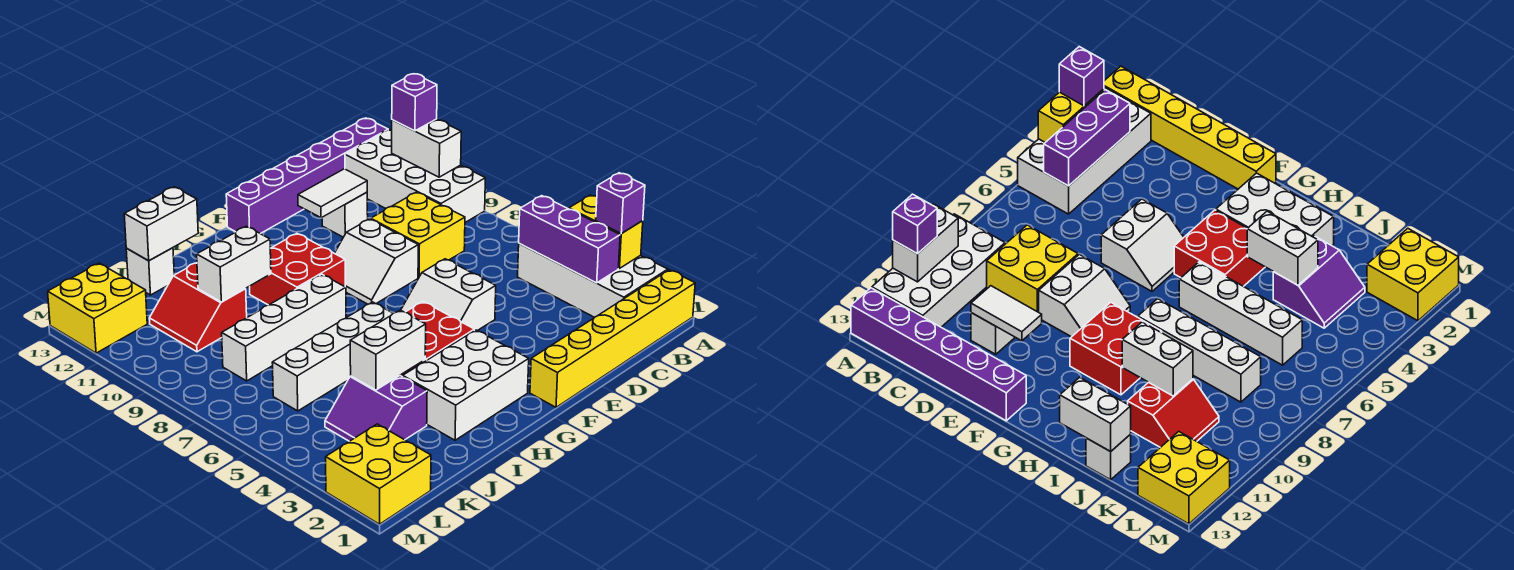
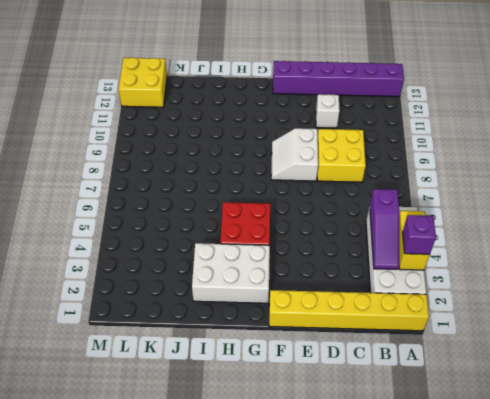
purple 1x3 slope [370,189,399,269] -> purple 1x3 brick [519,196,620,283]
none -> white 2x4 brick [345,130,485,222]
none -> white 2x2 slope [401,259,496,331]
none -> red 2x2 brick [250,234,345,305]

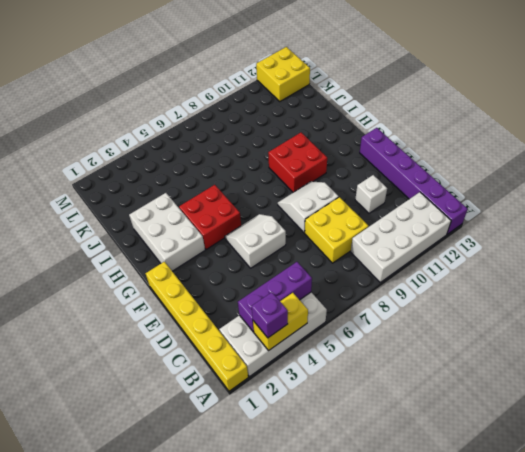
none -> white 1x4 brick [272,302,393,411]
none -> white 1x4 brick [222,274,346,381]
none -> purple 2x2 slope [325,376,427,441]

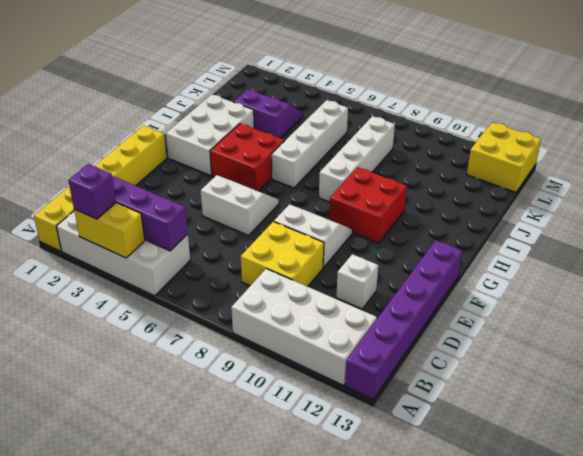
none -> red 2x2 slope [149,263,247,352]
none -> white 1x1 brick [126,248,174,295]
none -> yellow 2x2 brick [326,424,431,524]

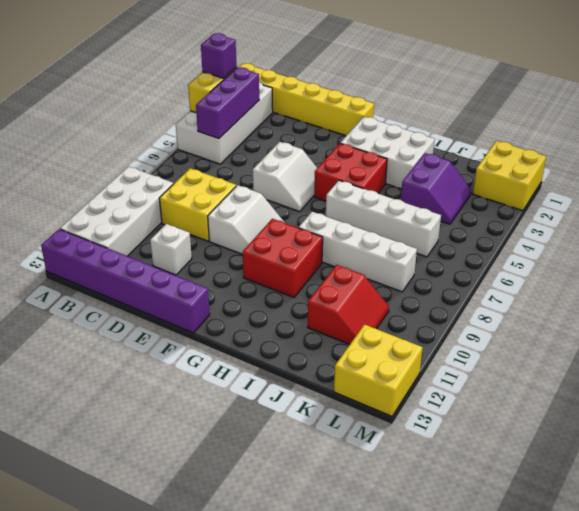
none -> white 1x1 brick [126,248,174,295]
none -> white 1x2 brick [392,119,461,177]
none -> white 1x2 tile [298,169,367,218]

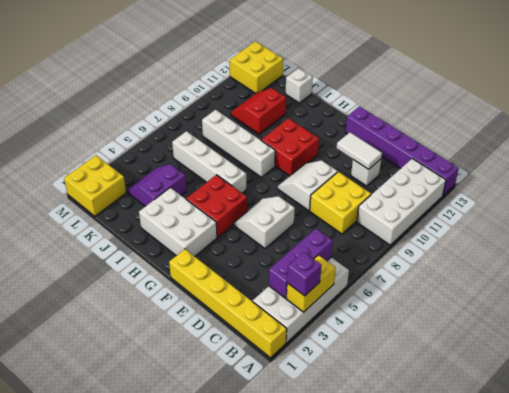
none -> white 1x2 brick [392,119,461,177]
none -> white 1x2 brick [350,310,426,390]
none -> white 1x2 brick [197,226,271,302]

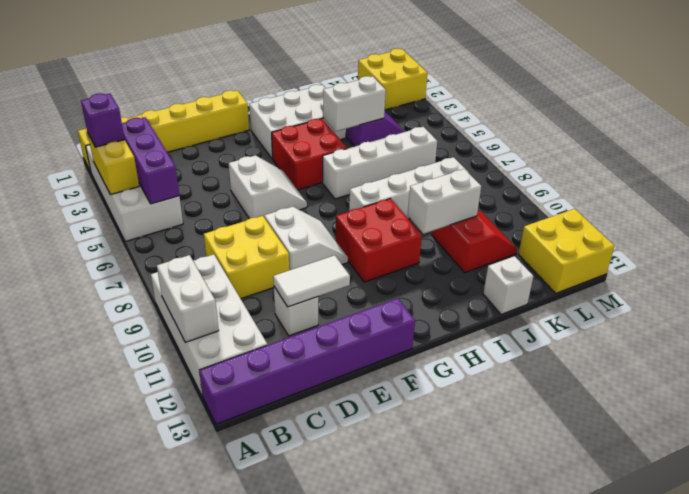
none -> white 1x2 brick [124,187,198,261]
none -> purple 1x1 brick [392,74,437,131]

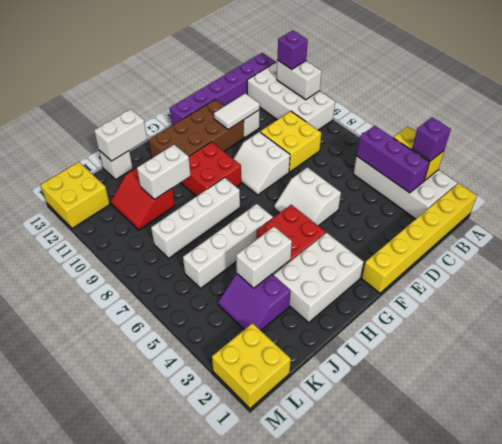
brown 2x4 brick [149,99,244,158] -> none

